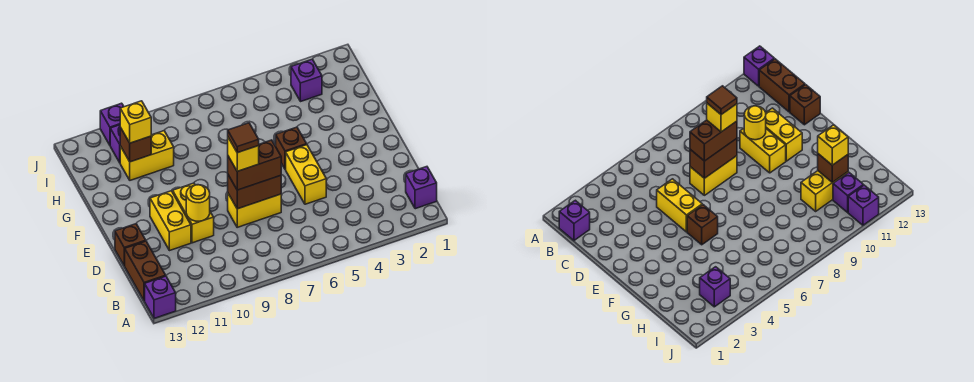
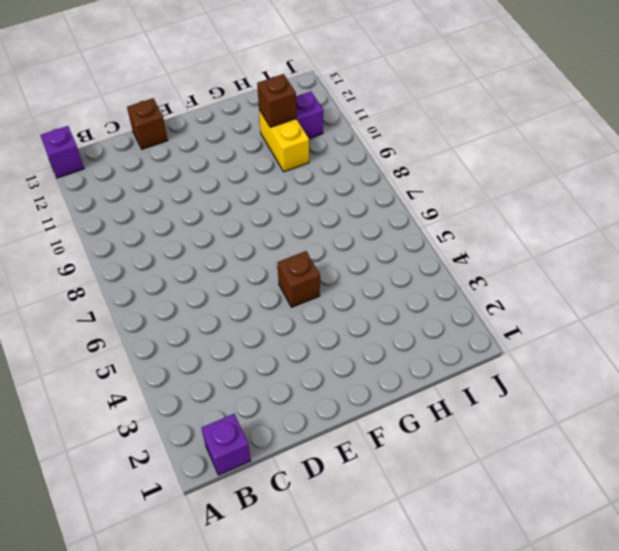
none -> brown 1x2 brick [125,241,166,301]
none -> yellow 1x2 brick [286,145,326,204]
none -> yellow 1x2 brick [228,194,281,227]

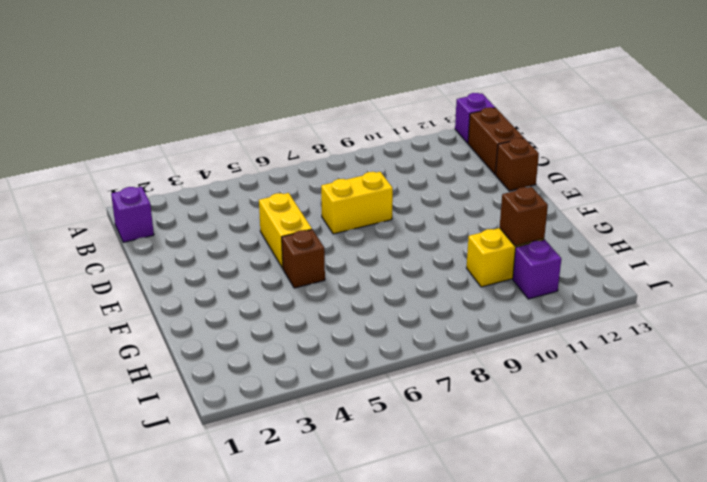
none -> yellow 1x2 brick [173,183,214,243]
none -> yellow 1x2 brick [150,191,191,251]
none -> purple 1x1 brick [291,59,322,101]

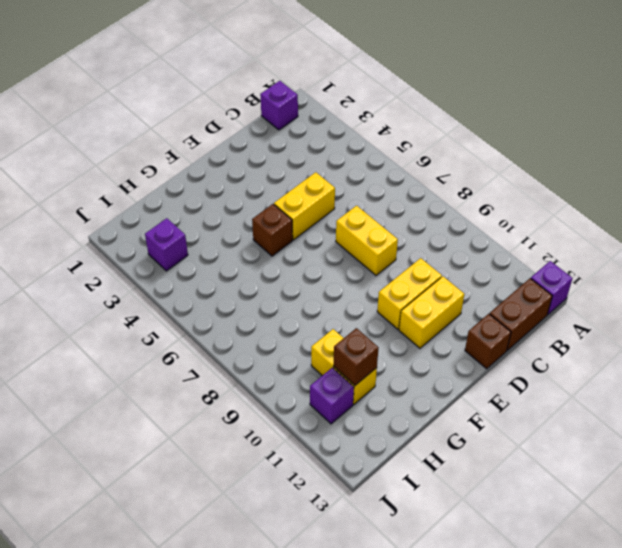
none -> purple 1x1 brick [100,103,124,145]
none -> brown 1x2 brick [228,175,281,209]
none -> yellow 1x1 round brick [186,185,210,221]

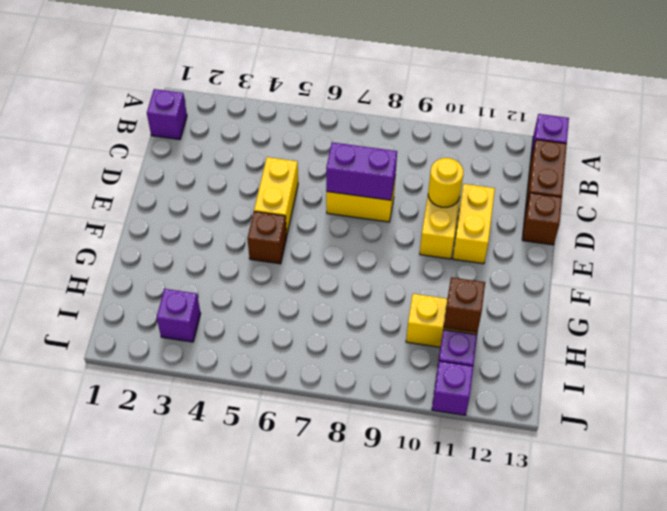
purple 1x2 brick [326,142,397,200] -> brown 1x2 brick [228,175,281,209]
none -> brown 1x2 brick [228,140,281,190]
none -> yellow 1x1 brick [120,101,151,143]
none -> yellow 1x1 brick [228,138,259,171]

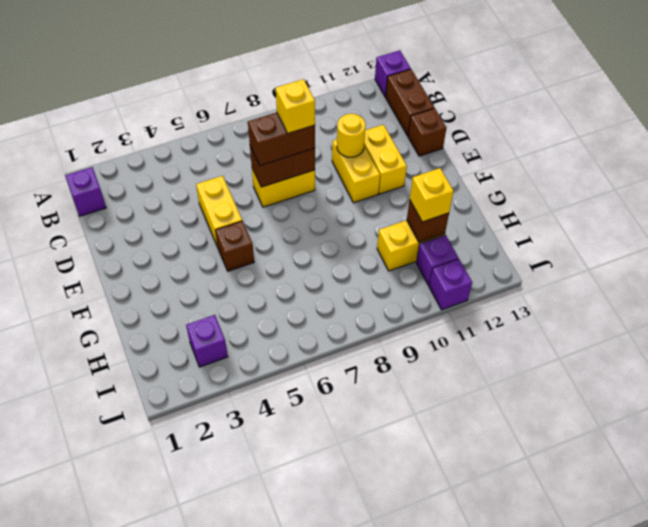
none -> brown 1x1 tile [228,123,259,153]

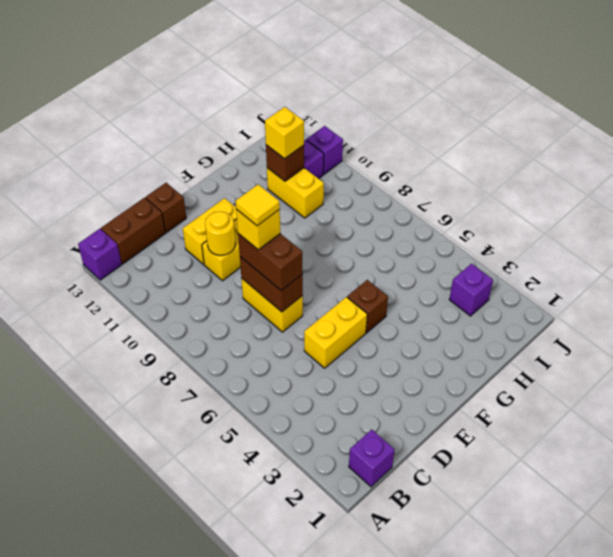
yellow 1x1 tile [235,185,280,226] -> brown 1x1 tile [228,123,259,153]

